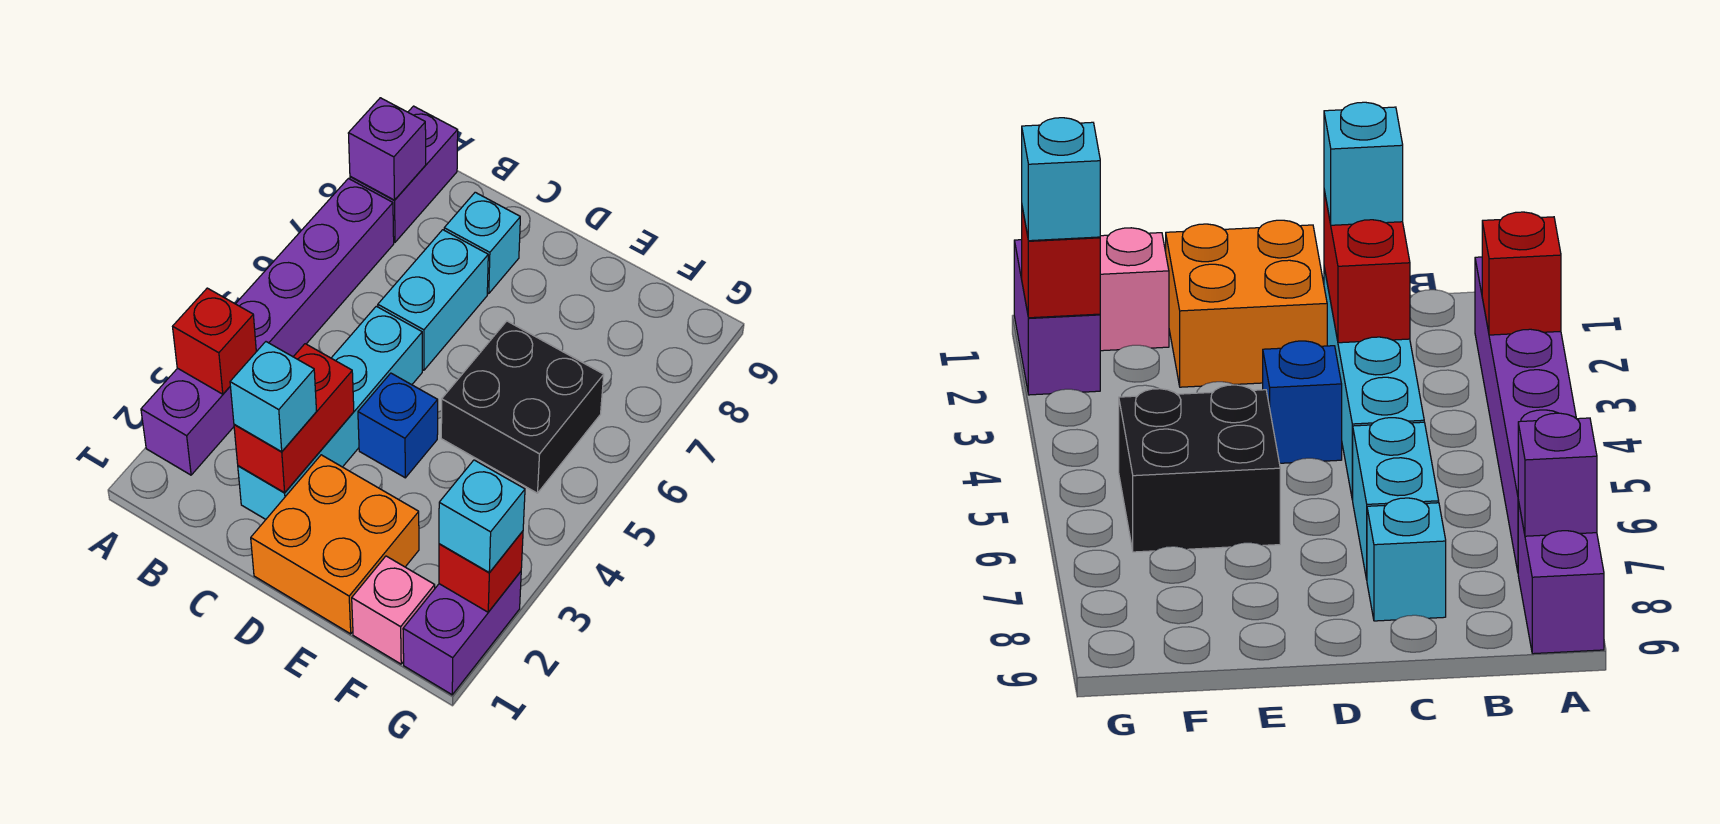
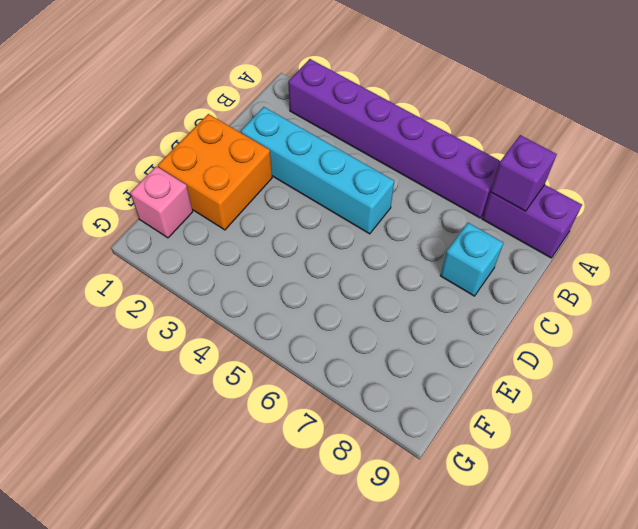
none -> cyan 1x2 brick [378,230,488,370]
none -> blue 1x1 brick [358,373,438,478]
none -> black 2x2 brick [441,321,604,493]

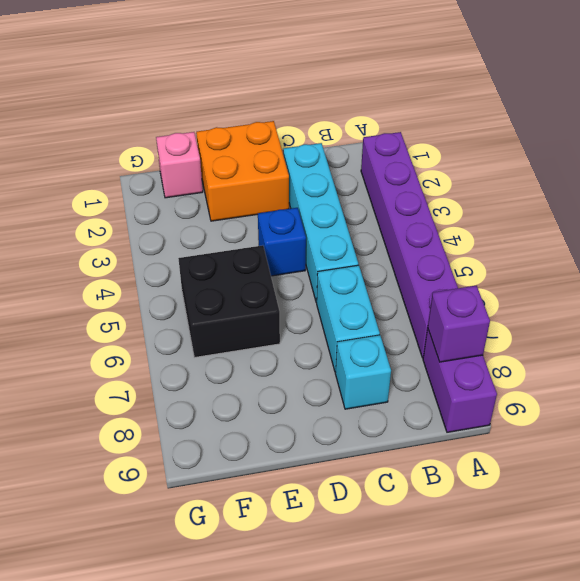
none -> purple 1x2 brick [403,572,521,695]
none -> red 1x1 brick [173,288,256,394]
none -> red 1x2 brick [234,344,354,493]

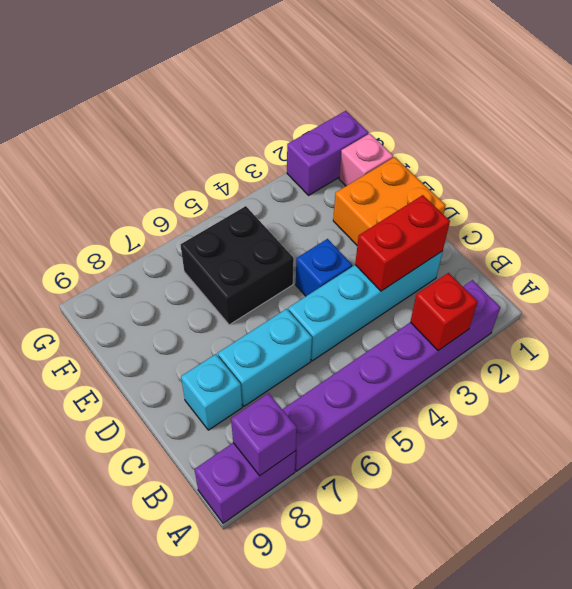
none -> red 1x1 brick [439,531,523,612]
none -> cyan 1x1 brick [230,342,317,452]
none -> cyan 1x1 brick [439,460,525,573]

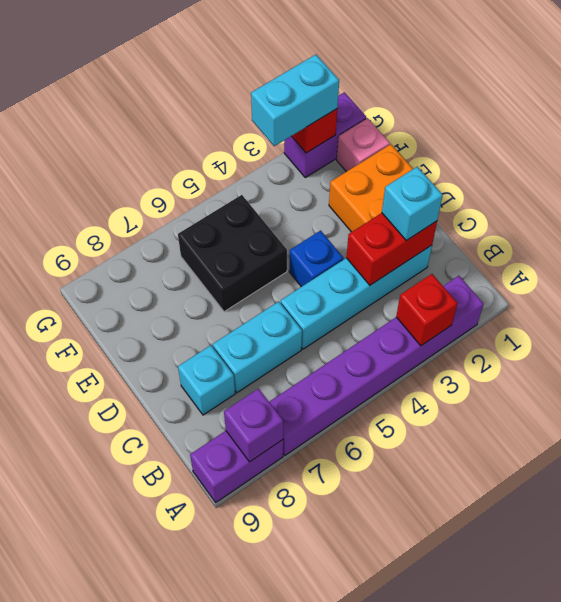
cyan 1x2 brick [251,55,339,146] -> cyan 1x1 brick [439,460,525,573]

